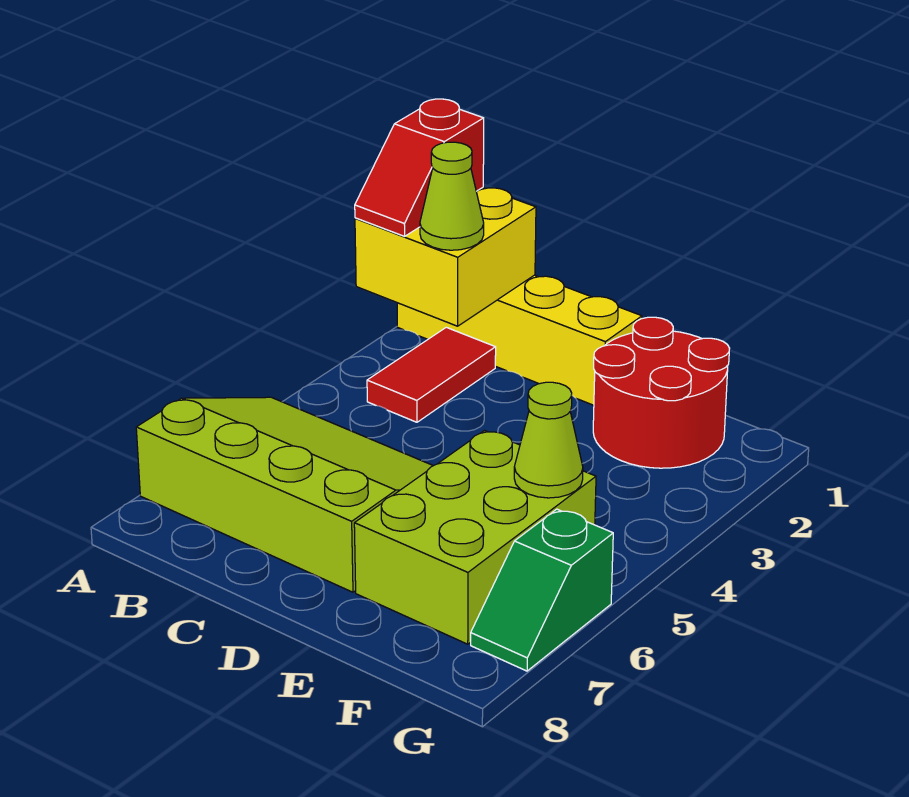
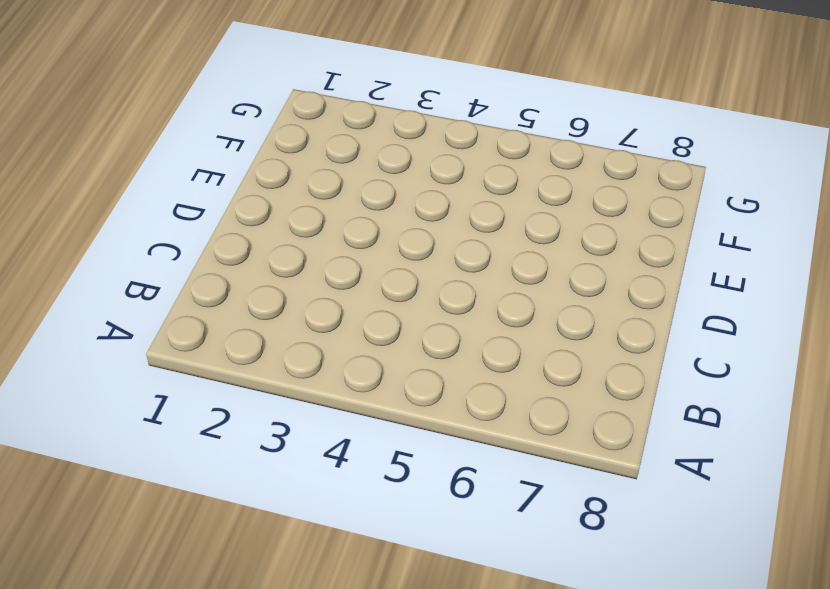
none -> yellow 1x4 brick [397,275,642,405]
none -> lime 3x4 slope [136,397,433,592]

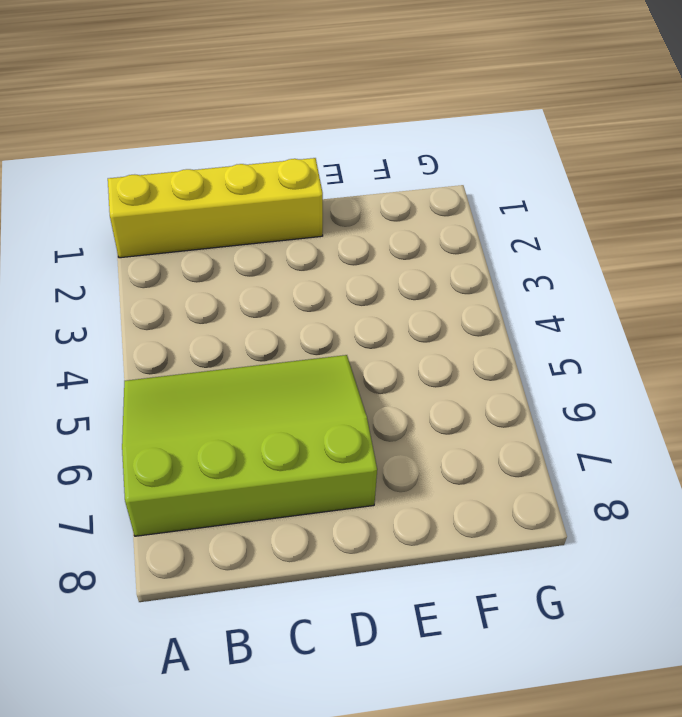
none -> red 1x2 tile [367,327,496,422]
none -> red 2x2 round brick [593,317,730,468]

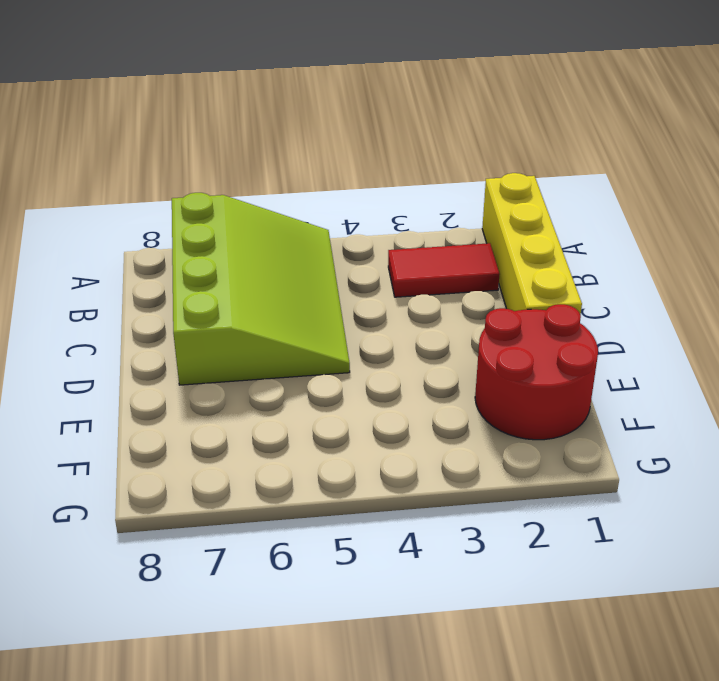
none -> lime 2x3 brick [354,431,596,644]
none -> green 1x2 slope [471,509,613,671]

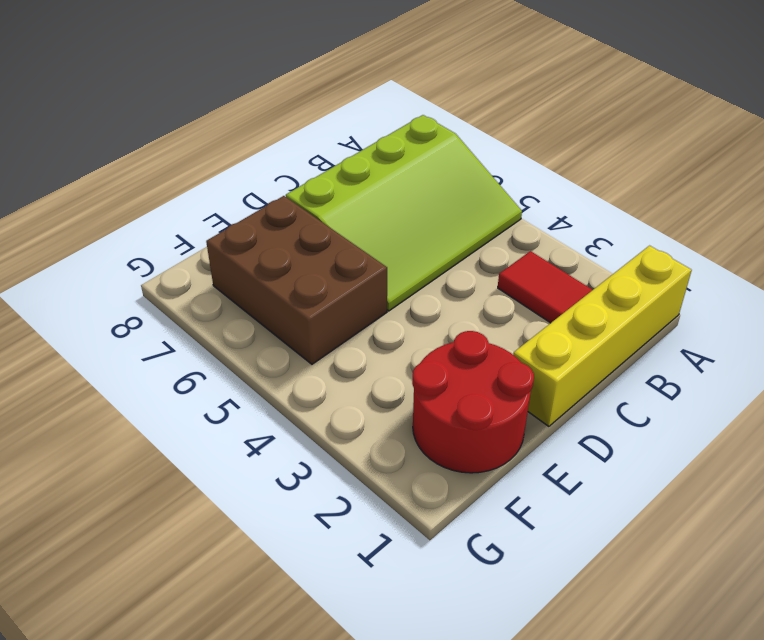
brown 2x3 brick [206,196,387,364] -> lime 2x3 brick [354,431,596,644]
none -> green 1x2 slope [471,509,613,671]
none -> yellow 2x2 brick [355,188,536,326]

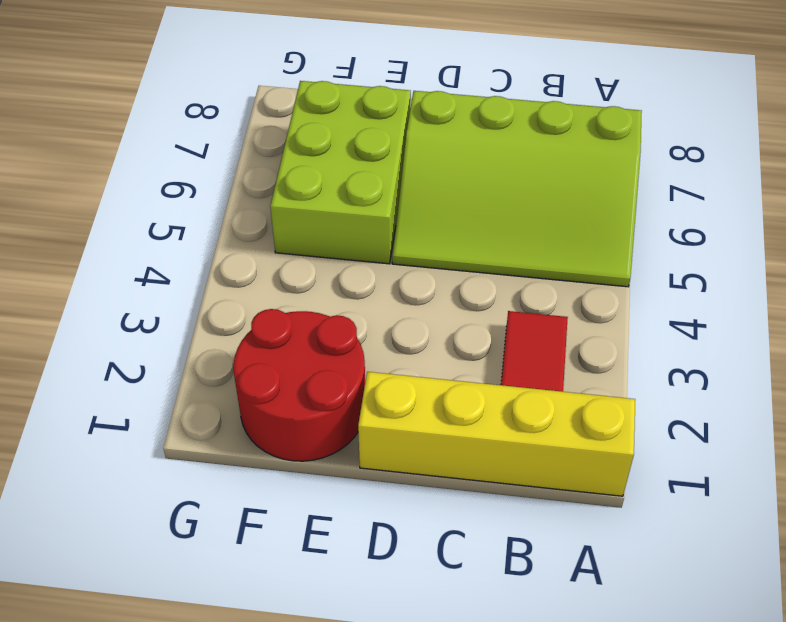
none -> green 1x2 slope [471,509,613,671]
none -> yellow 2x2 brick [355,188,536,326]

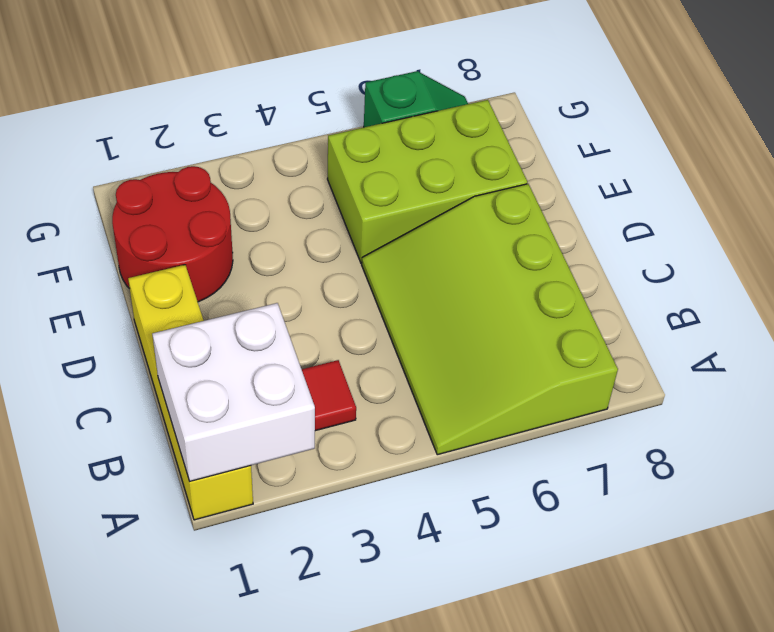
white 2x2 brick [152,303,315,481] -> yellow 2x2 brick [355,188,536,326]
none -> lime 1x1 cone [514,382,583,498]
none -> red 1x2 slope [355,99,484,236]

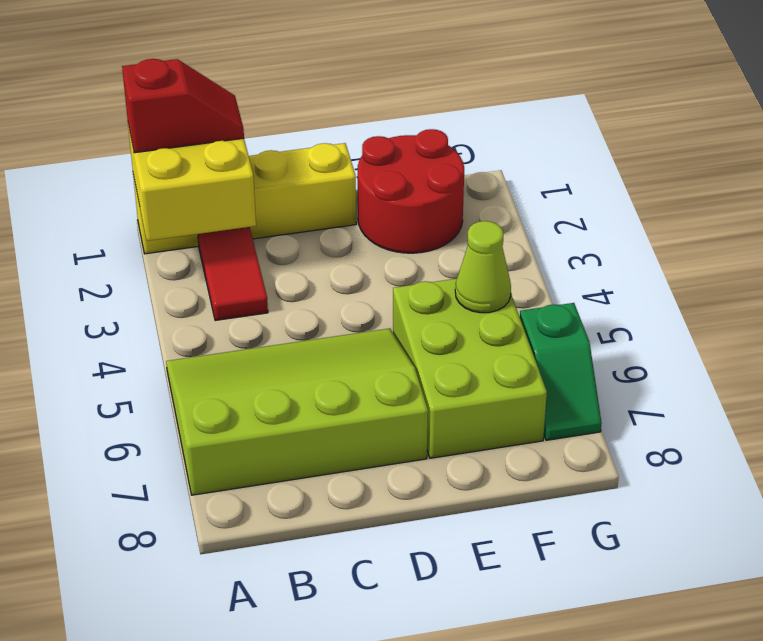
red 1x2 slope [122,59,244,153] -> red 1x2 slope turned to [355,99,484,236]
none -> lime 1x1 cone [420,142,484,250]

